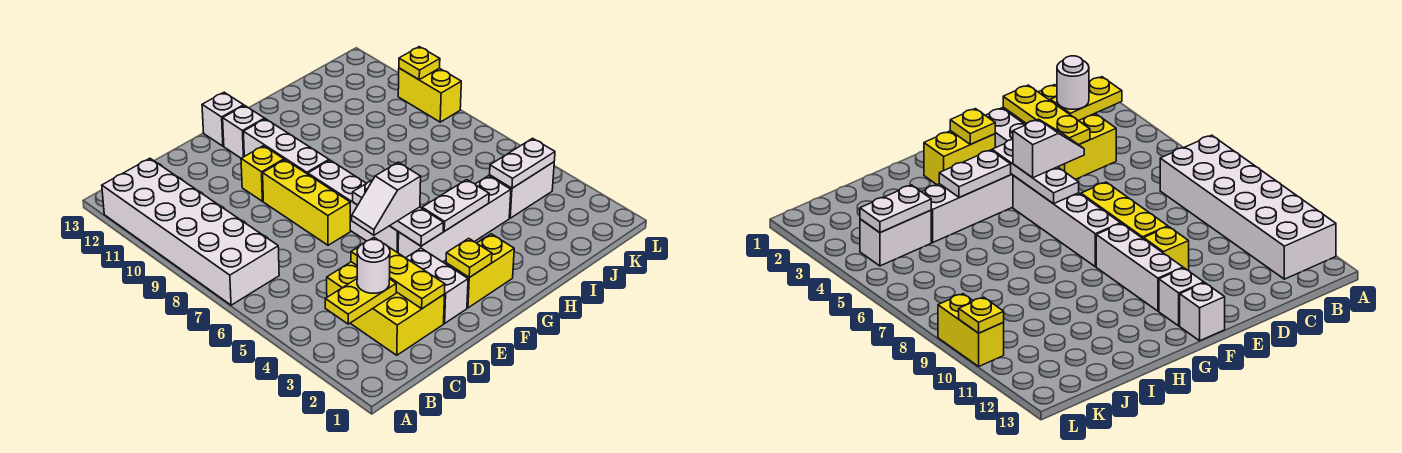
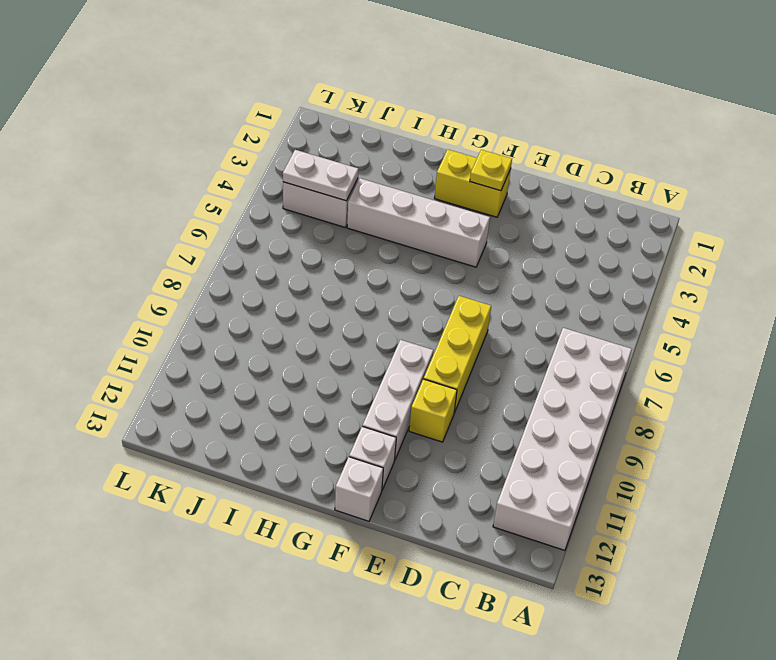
none -> yellow 2x3 brick [327,262,445,355]
none -> white 1x2 brick [406,248,468,323]
none -> white 1x4 brick [308,160,399,253]

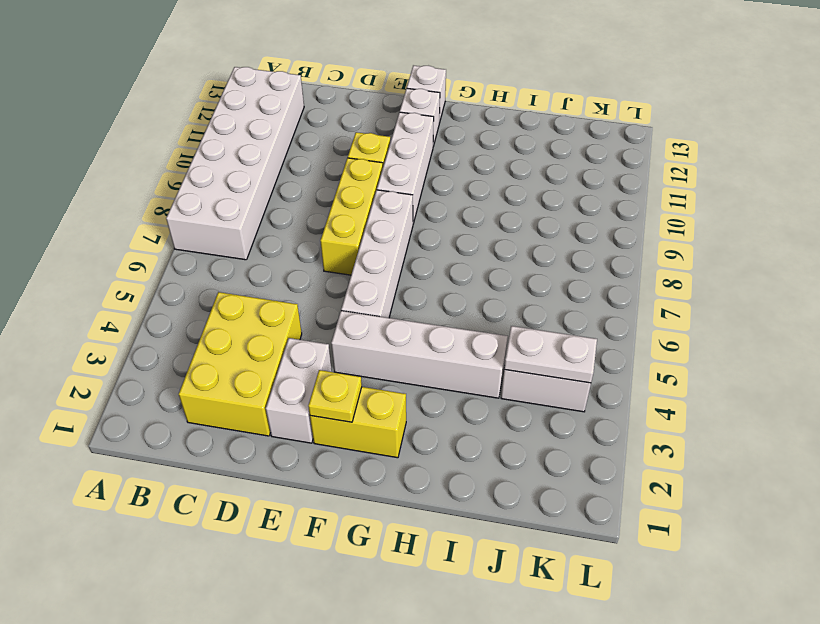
none -> yellow 1x2 brick [398,68,461,122]
none -> yellow 1x2 plate [325,279,396,324]
none -> yellow 1x3 plate [351,238,445,309]

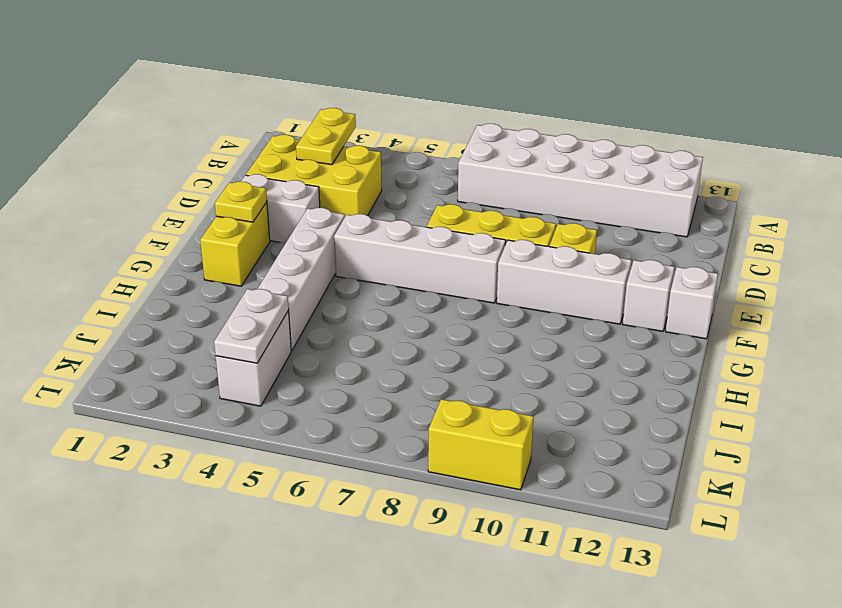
none -> yellow 1x3 plate [351,238,445,309]
none -> white 1x3 plate [353,180,444,246]
none -> white 1x2 plate [422,180,489,231]

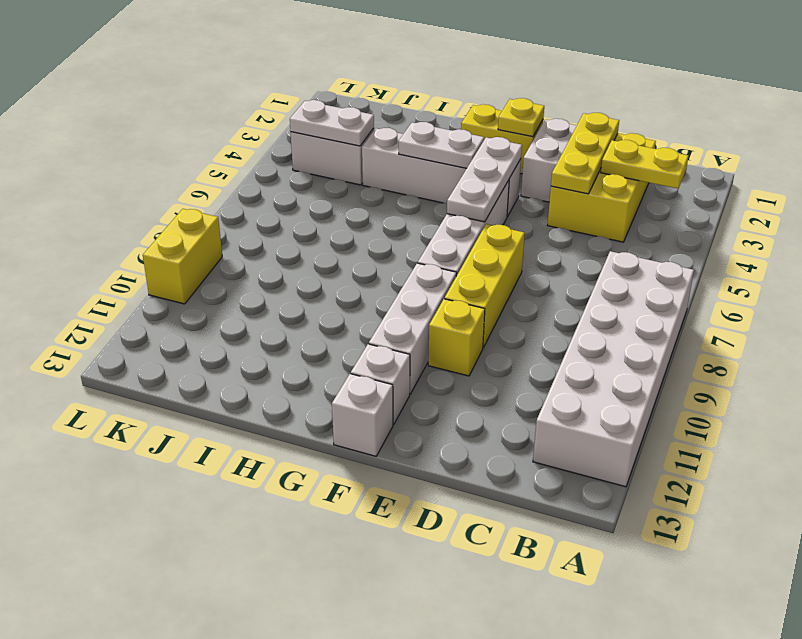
none -> yellow 1x1 plate [399,47,440,80]
none -> white 1x1 round brick [357,240,390,293]
none -> white 1x2 slope [352,162,421,235]

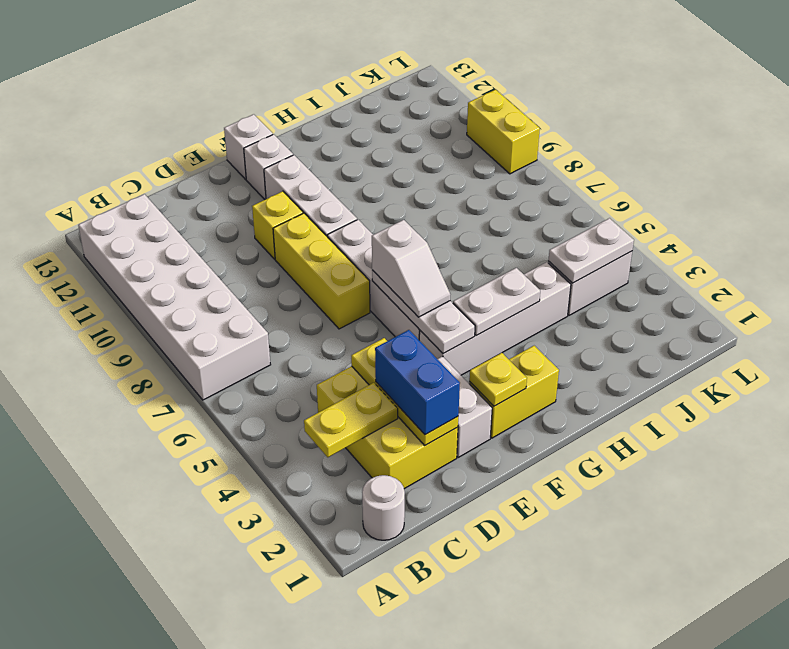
white 1x1 round brick [362,475,405,540] -> white 1x1 round brick moved to [357,240,390,293]
blue 1x2 brick [375,330,460,435] -> none
white 1x2 slope [372,220,450,317] -> white 1x2 slope turned to [352,162,421,235]
none -> yellow 1x1 plate [399,47,440,80]

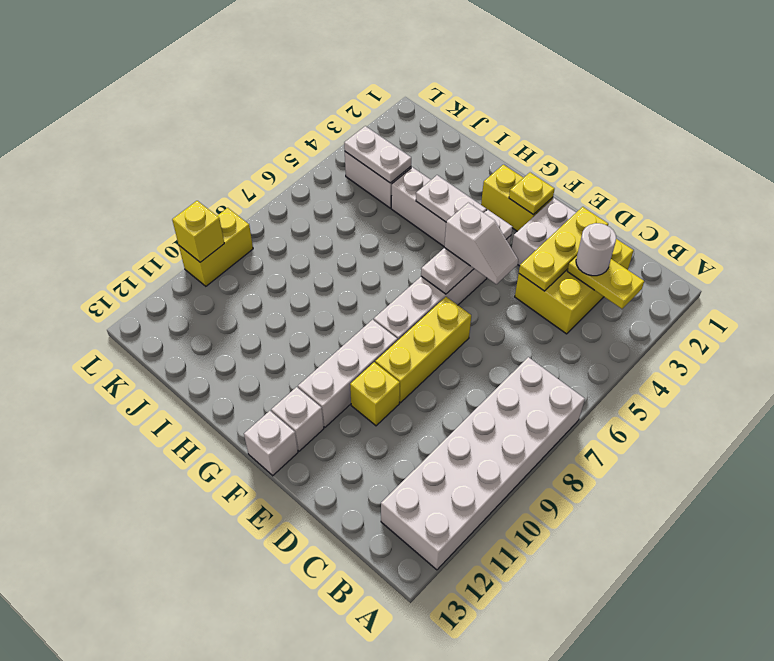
yellow 1x1 brick [172,201,224,262] -> yellow 1x1 plate [399,47,440,80]

